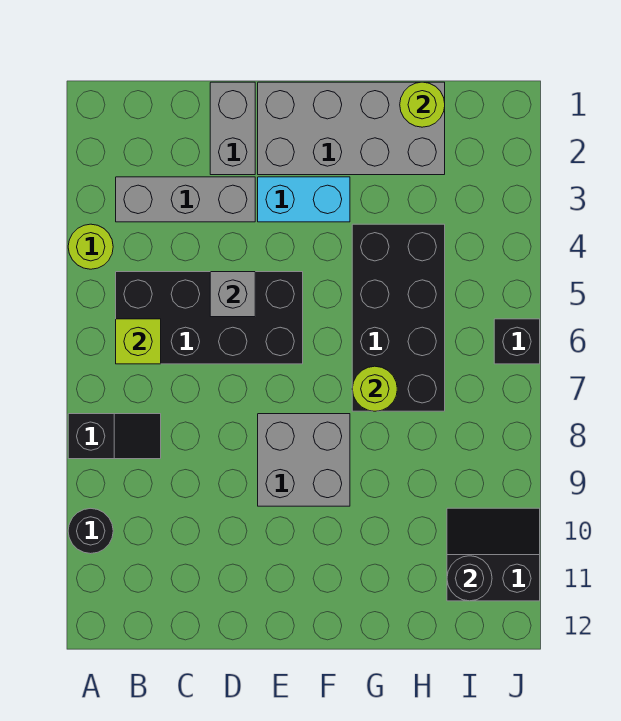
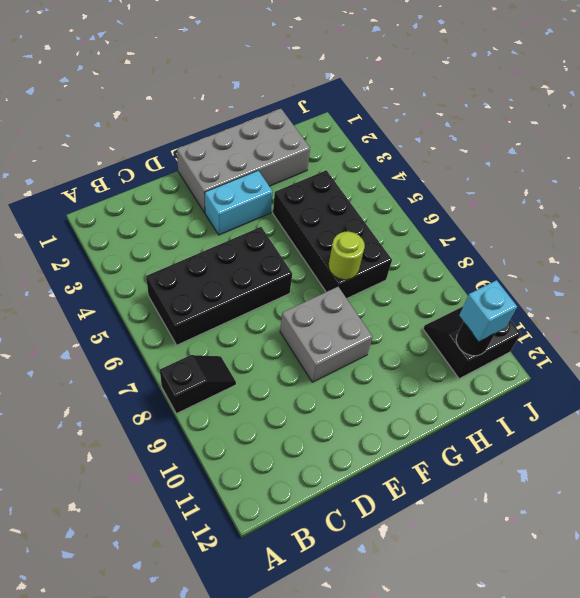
cyan 1x1 brick [459,280,517,341] -> none
none -> lime 1x1 round brick [68,224,113,269]
none -> black 1x1 round brick [68,508,113,554]
none -> grey 1x3 brick [116,177,255,222]

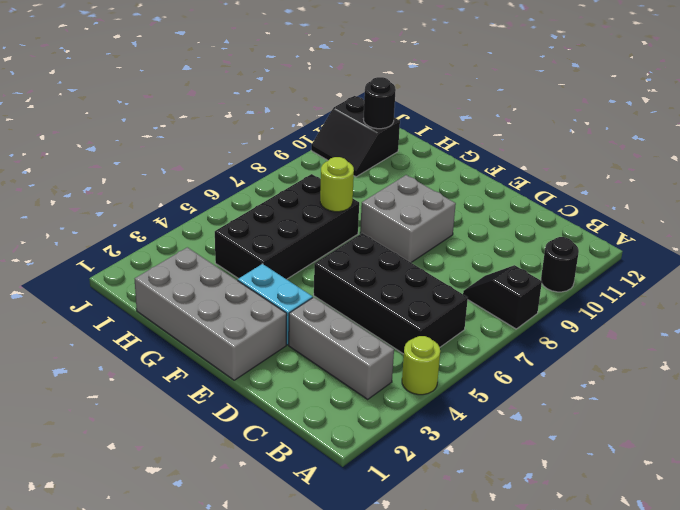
none -> grey 1x2 brick [210,82,255,175]
none -> black 1x1 brick [494,319,540,364]
none -> lime 1x1 brick [116,319,161,364]

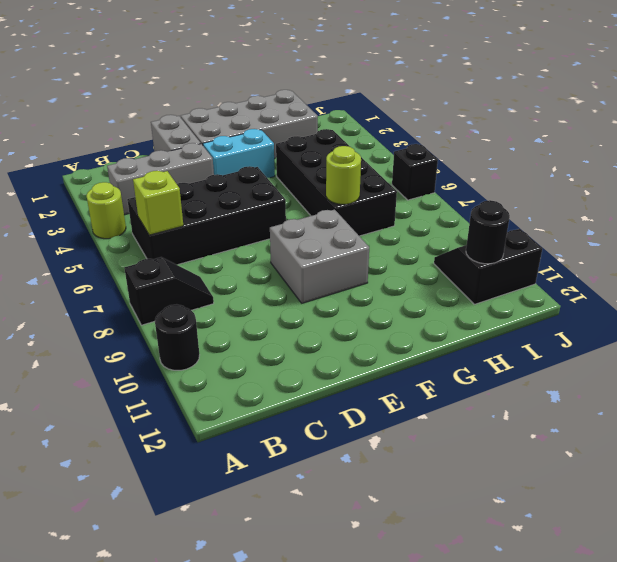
none -> grey 1x1 brick [210,272,255,317]
none -> lime 1x1 round brick [400,82,445,127]

